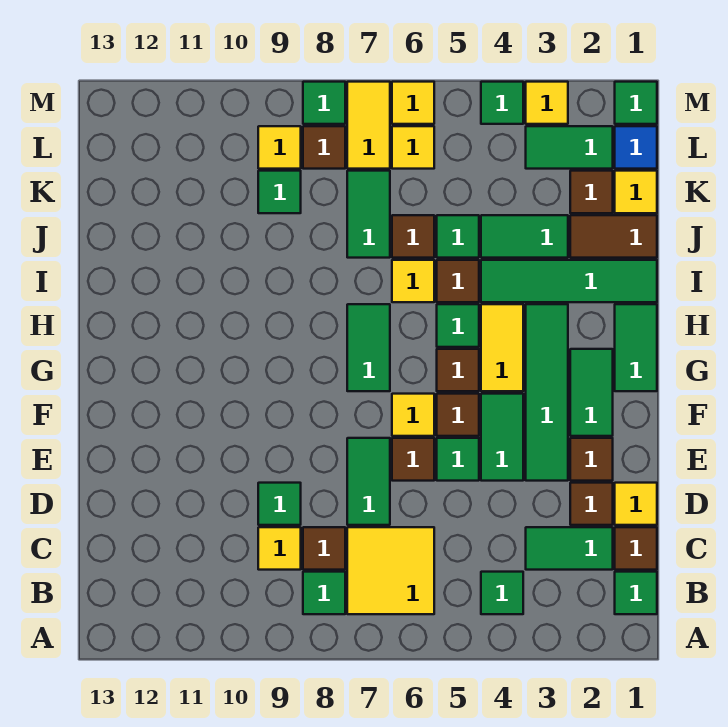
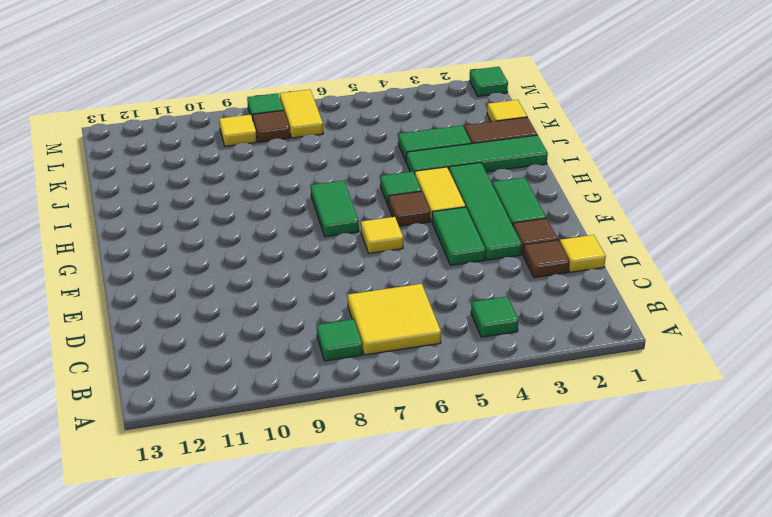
none -> green 1x1 tile [615,572,657,614]
none -> brown 1x1 tile [615,527,657,570]
none -> green 1x2 tile [526,527,613,570]
none -> brown 1x1 tile [303,527,345,570]

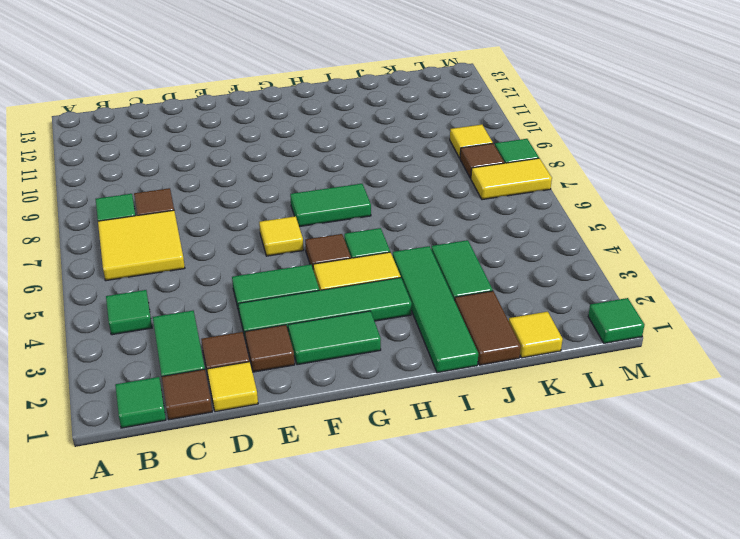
none -> yellow 1x1 tile [258,527,301,570]
none -> green 1x2 tile [347,438,390,525]
none -> green 1x1 tile [258,483,301,525]
none -> green 1x1 tile [437,438,479,481]

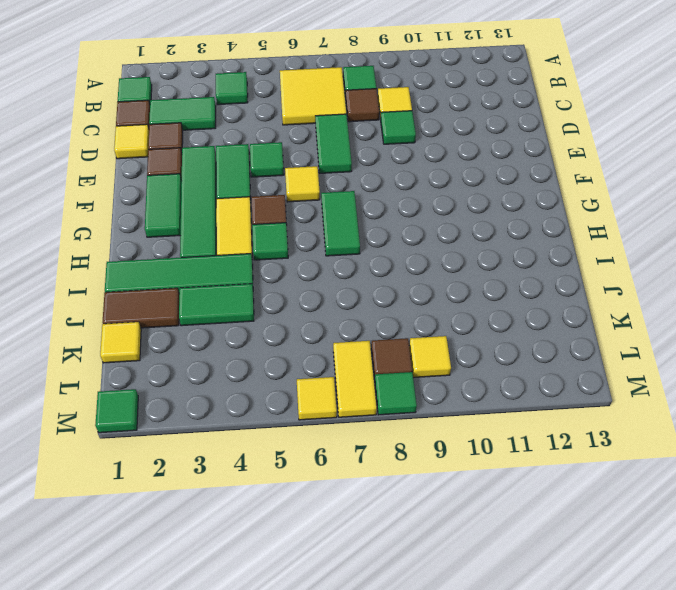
none -> brown 1x1 tile [392,438,434,481]
none -> brown 1x1 tile [437,394,479,436]
none -> green 1x2 tile [615,304,657,391]
none -> brown 1x1 tile [437,260,479,302]

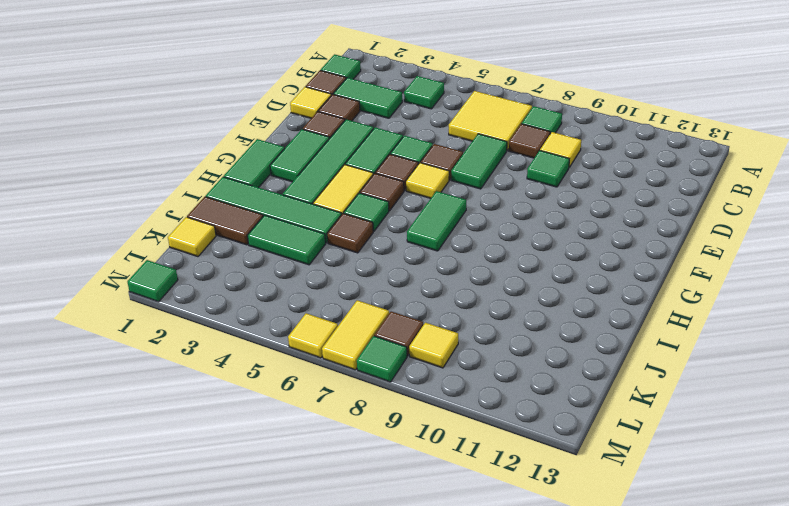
none -> yellow 1x1 tile [392,260,434,302]
none -> green 1x1 tile [437,215,479,258]
none -> brown 1x1 tile [392,215,434,258]
none -> green 1x2 tile [347,171,390,258]

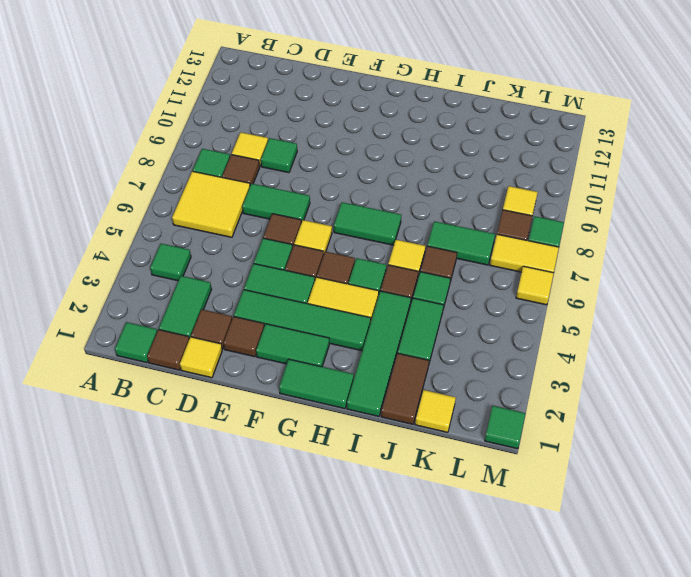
none -> brown 1x1 tile [570,171,613,213]
none -> green 1x1 tile [258,171,301,213]
none -> blue 1x1 tile [615,126,657,169]
none -> green 1x2 tile [526,126,613,169]

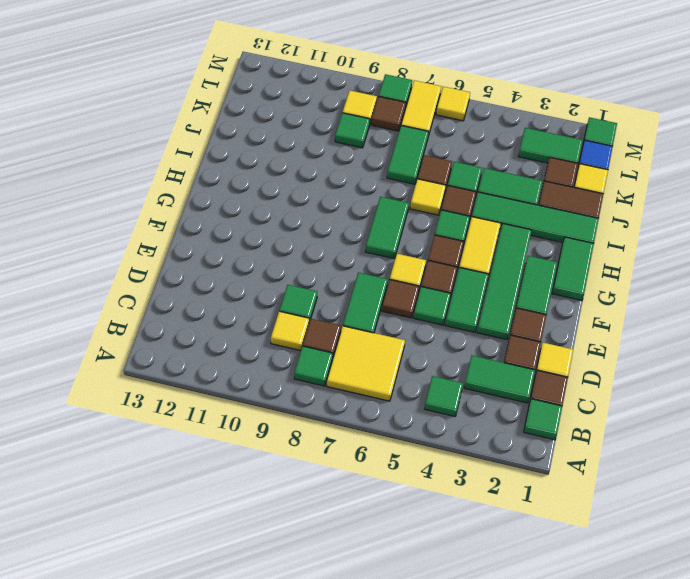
none -> yellow 1x1 tile [392,126,434,169]
none -> yellow 1x1 tile [526,82,568,124]
none -> green 1x1 tile [481,82,523,124]

